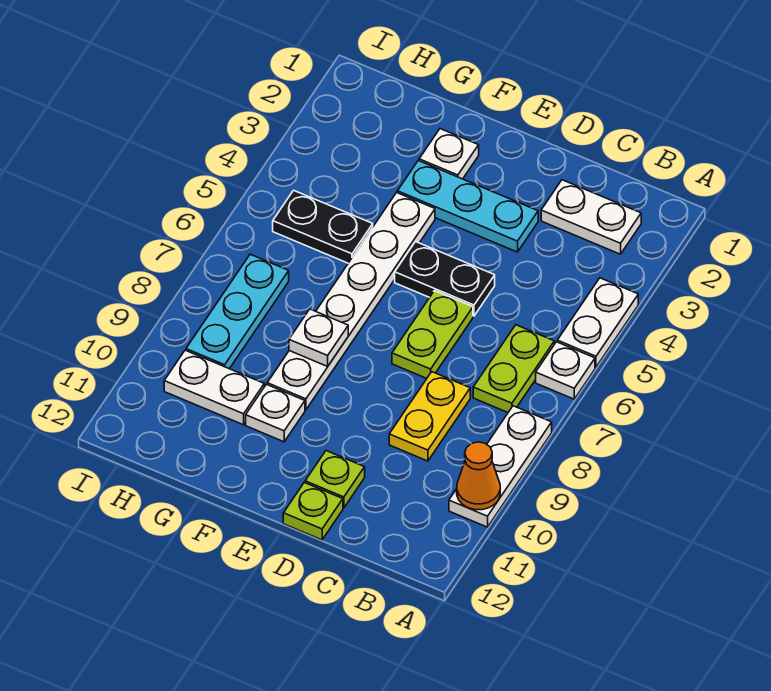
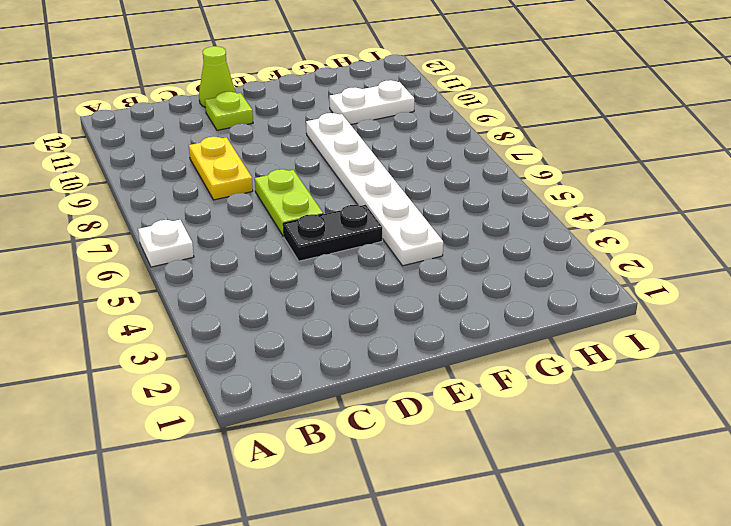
lime 1x1 cone [199,46,235,107] -> lime 1x1 plate [283,483,343,540]
none -> white 1x2 plate [557,278,638,367]
none -> white 1x3 plate [449,406,552,527]
none -> white 1x2 plate [541,180,641,254]

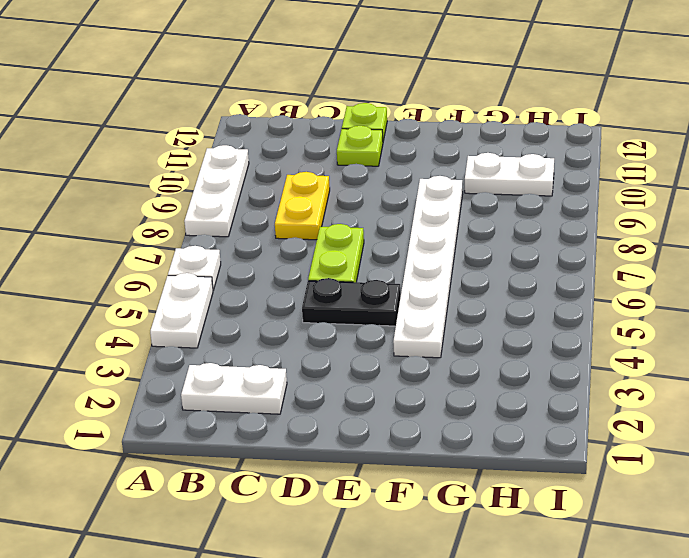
none -> lime 1x2 plate [473,325,554,412]
none -> cyan 1x3 plate [397,161,538,252]
none -> white 1x1 plate [419,129,479,179]

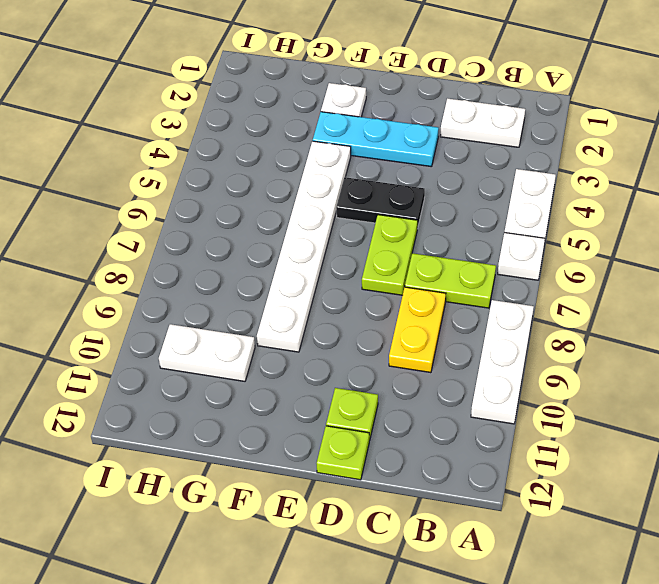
lime 1x2 plate [405,253,496,308] -> lime 1x2 plate turned to [473,325,554,412]
none -> white 1x1 plate [246,384,305,442]
none -> black 1x2 plate [273,190,373,263]
none -> cyan 1x3 plate [186,254,289,369]

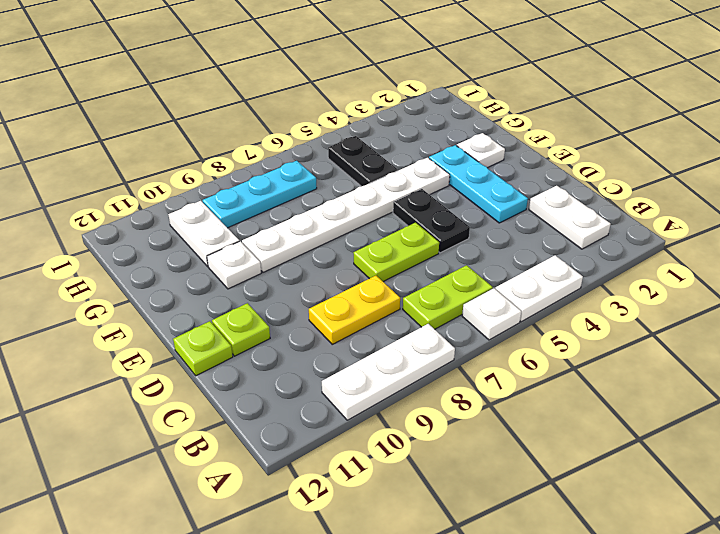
none -> orange 1x1 cone [457,442,500,510]
none -> white 1x1 plate [289,309,348,366]

